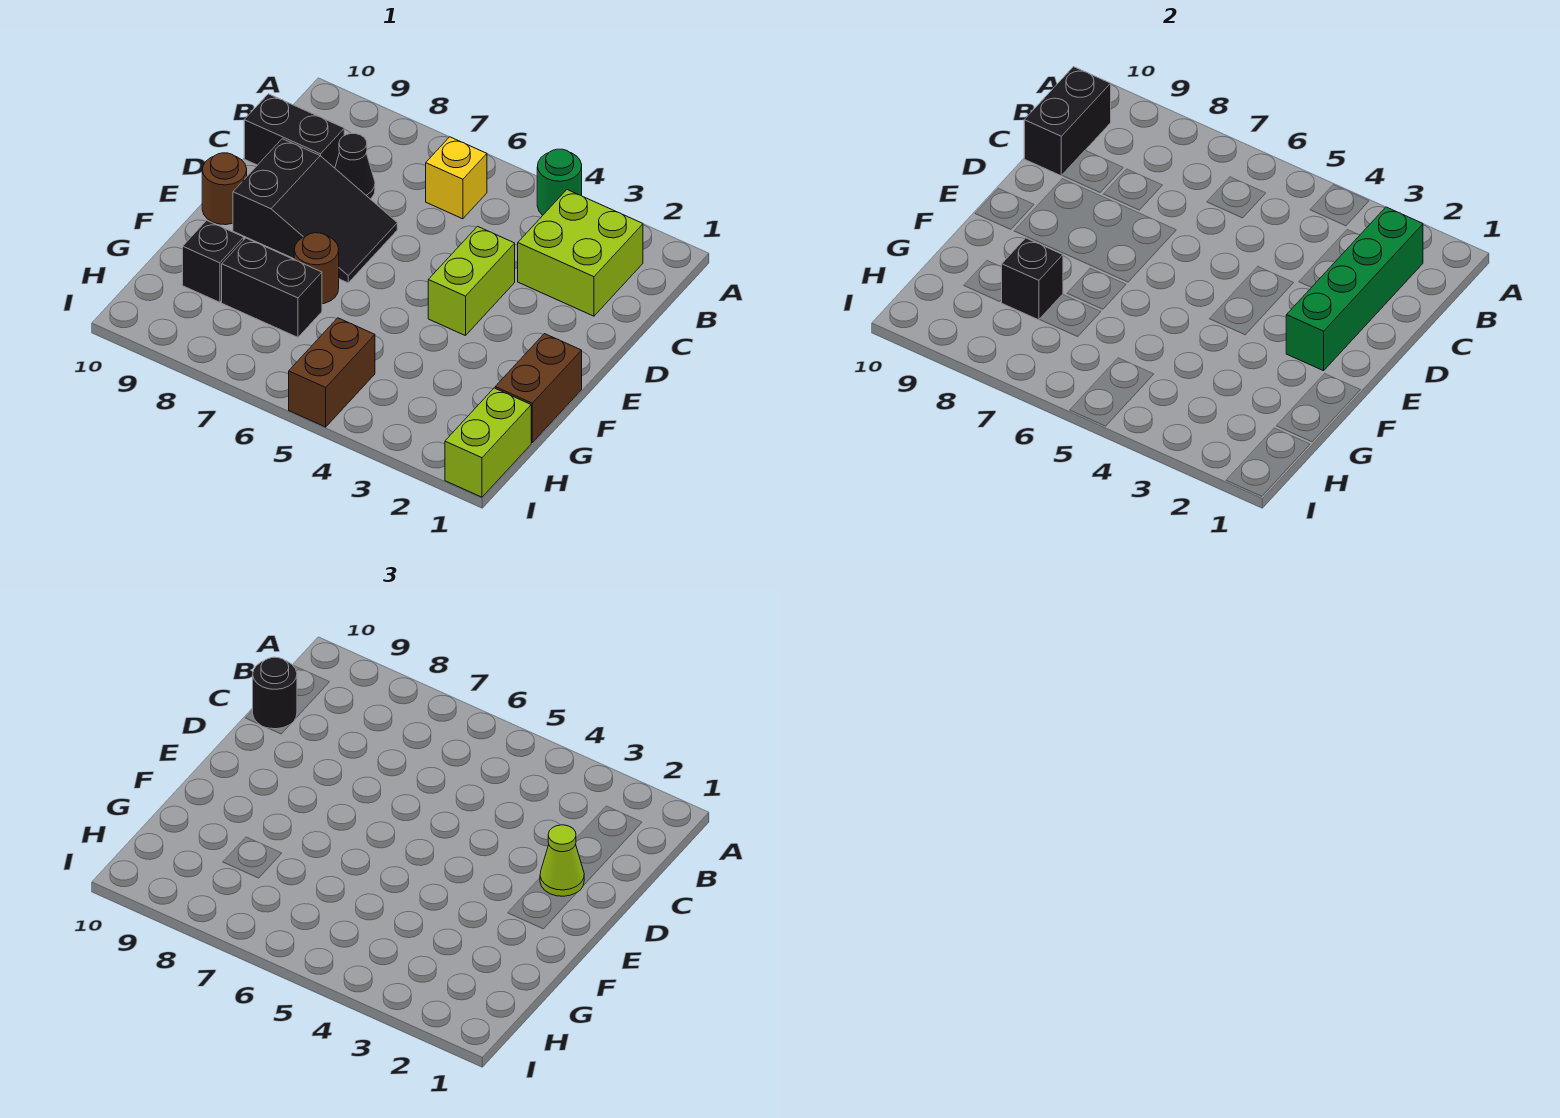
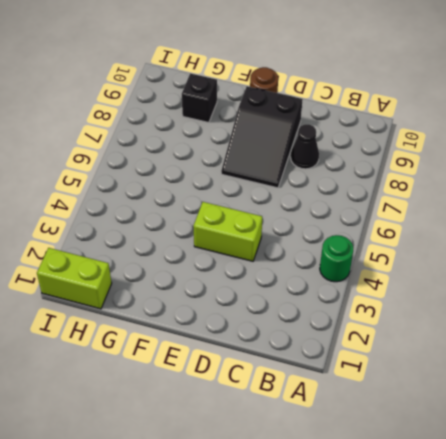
none -> lime 2x2 brick [518,190,643,316]
none -> yellow 1x1 brick [426,137,487,219]
none -> black 1x2 brick [244,94,344,168]

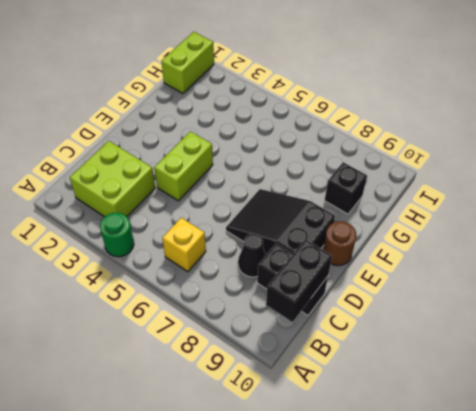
none -> brown 1x2 brick [495,334,582,443]
none -> brown 1x1 round brick [294,233,339,304]
none -> black 1x2 brick [222,238,322,337]

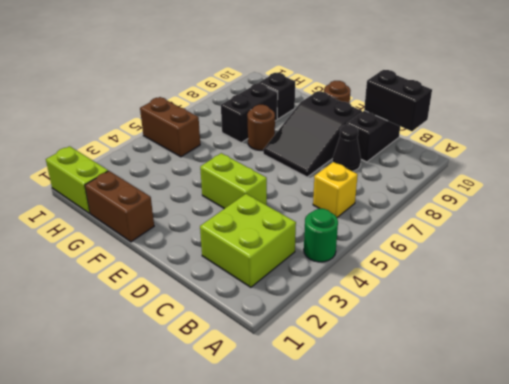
none -> green 1x4 brick [1286,207,1423,371]
none -> black 1x1 brick [1001,238,1063,320]
none -> black 1x1 round brick [253,657,297,729]

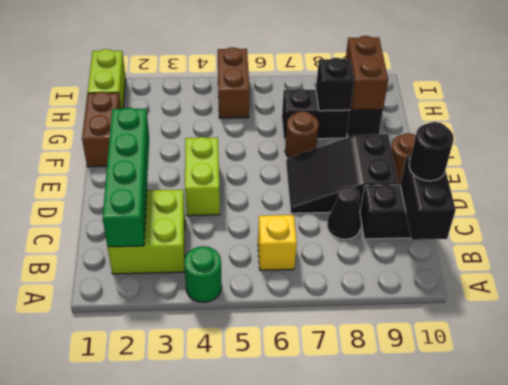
brown 1x2 brick [346,36,388,110] -> none
none -> lime 1x1 cone [540,825,584,896]

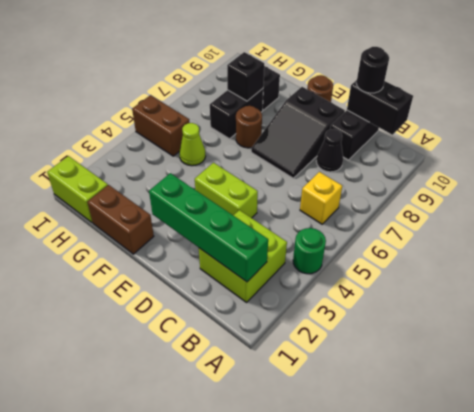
lime 1x1 cone [179,123,206,166] -> lime 1x1 cone moved to [540,825,584,896]

